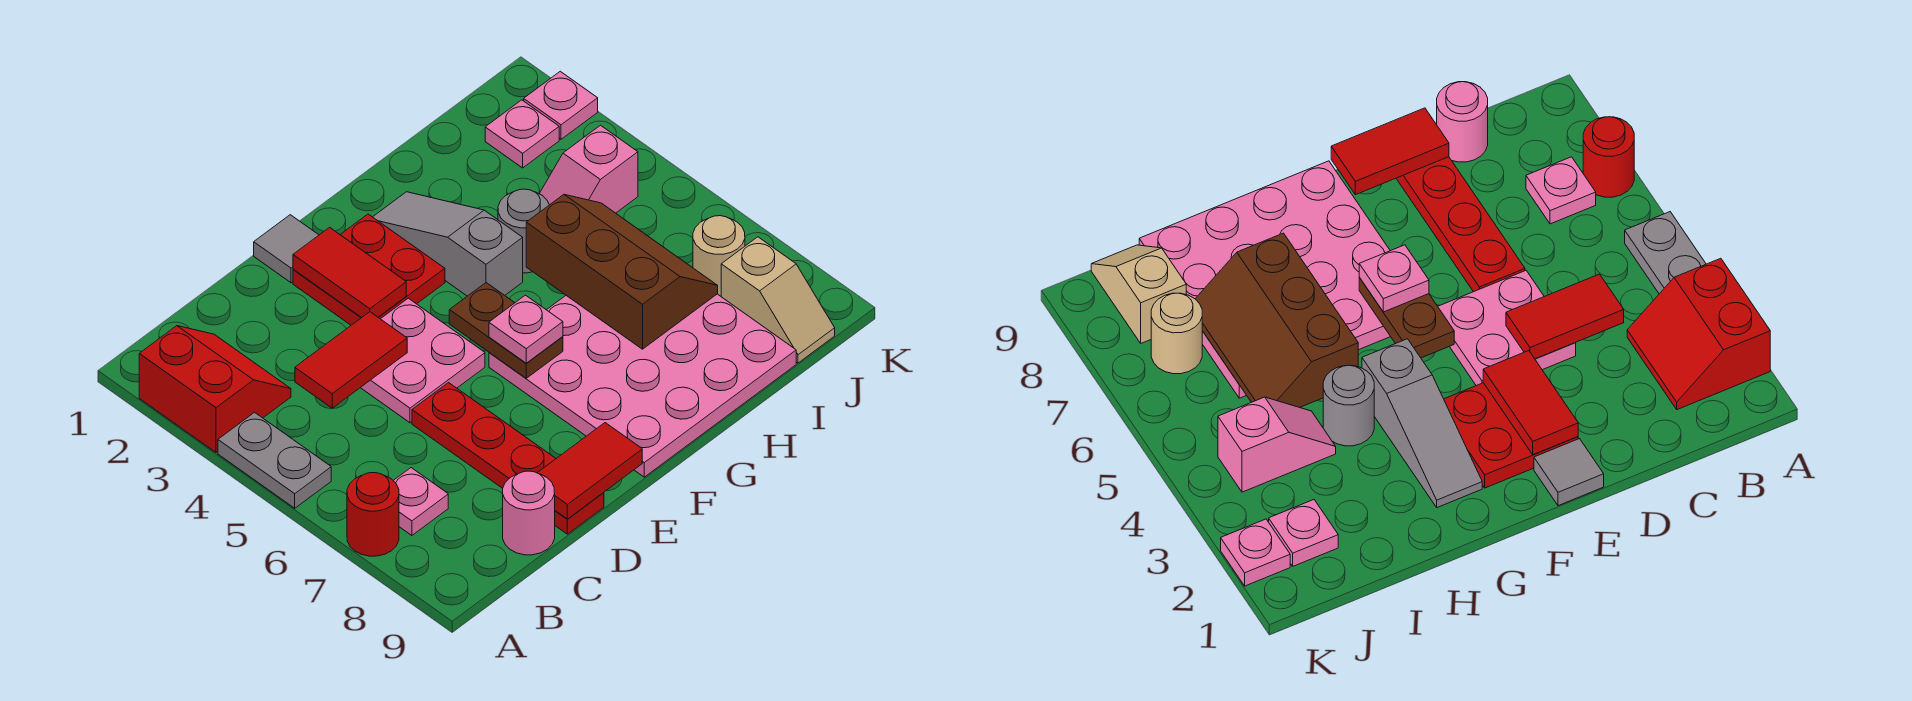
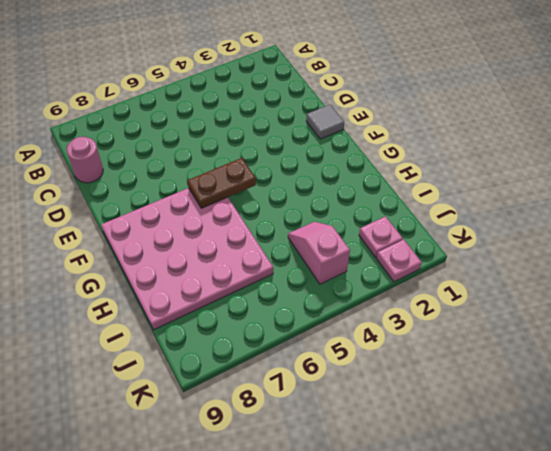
none -> red 2x2 slope [139,326,291,452]
none -> grey 1x2 plate [218,412,331,508]
none -> red 1x1 round brick [347,473,399,556]

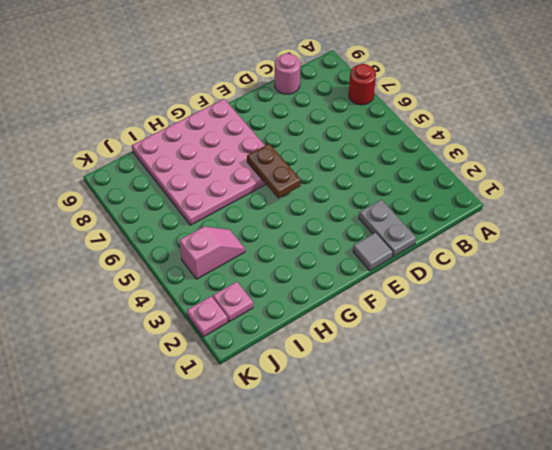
grey 1x2 plate [359,200,416,257] -> grey 1x2 plate moved to [218,412,331,508]
none -> red 2x2 slope [139,326,291,452]
none -> pink 1x1 plate [393,468,448,535]
none -> pink 2x2 plate [361,298,485,423]

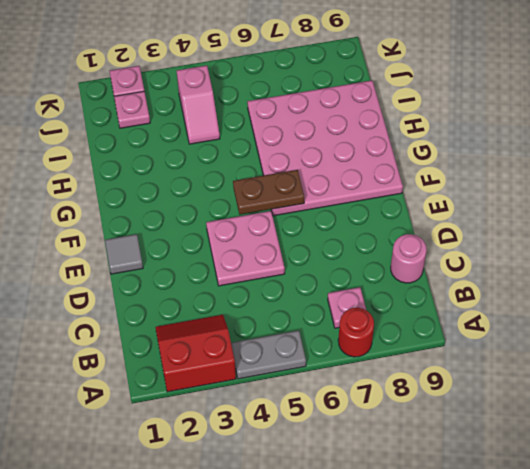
none -> red 1x4 plate [412,383,604,534]
none -> red 2x2 plate [293,214,445,325]
none -> grey 1x3 slope [373,192,523,296]

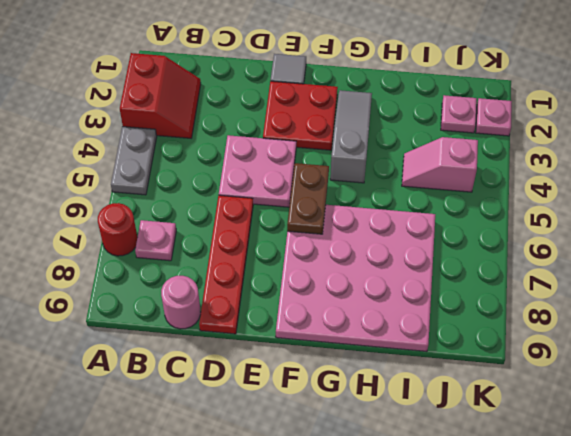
none -> grey 1x1 round brick [498,189,549,273]
none -> tan 1x1 round brick [693,216,745,296]
none -> tan 1x2 slope [721,237,835,363]

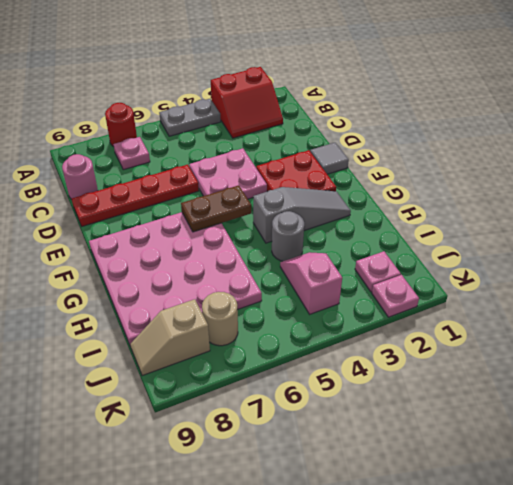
none -> red 1x2 tile [295,312,407,408]
none -> red 1x2 tile [537,423,642,519]
none -> red 1x2 tile [293,227,406,318]

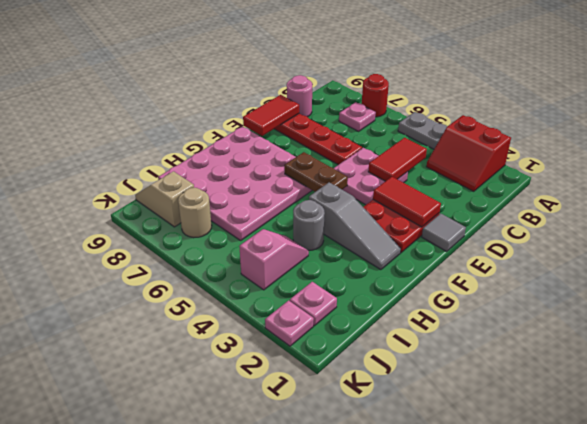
none -> brown 2x3 slope [526,195,718,349]
none -> pink 1x1 plate [489,295,563,363]

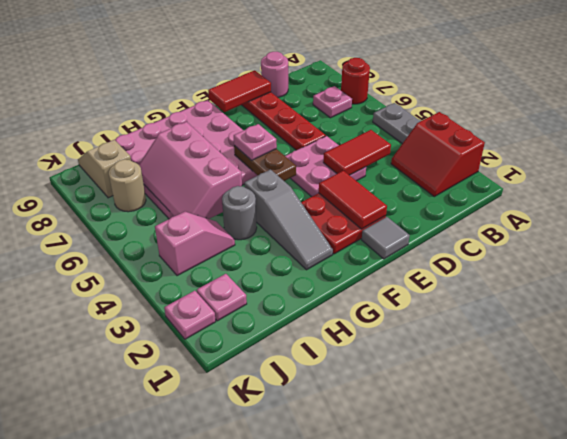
pink 2x3 slope [139,122,242,219] -> brown 2x3 slope [526,195,718,349]

